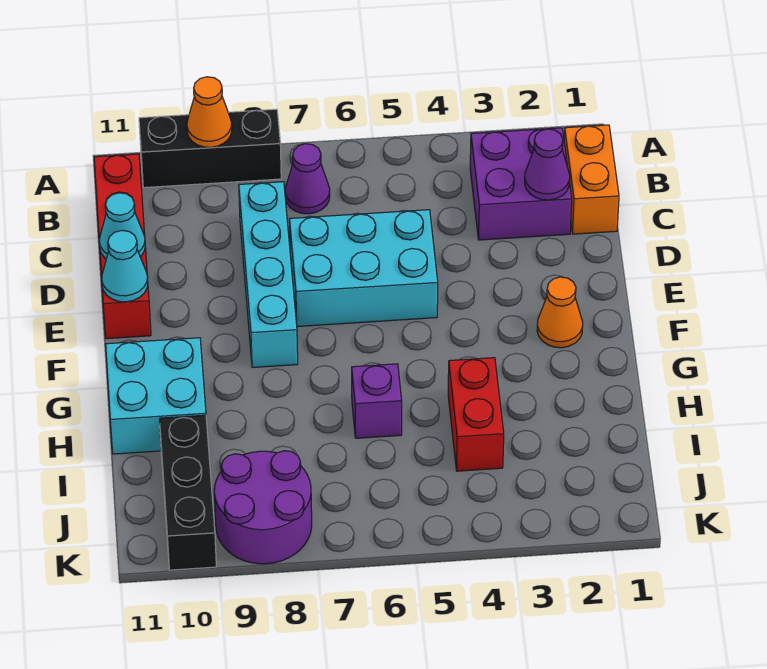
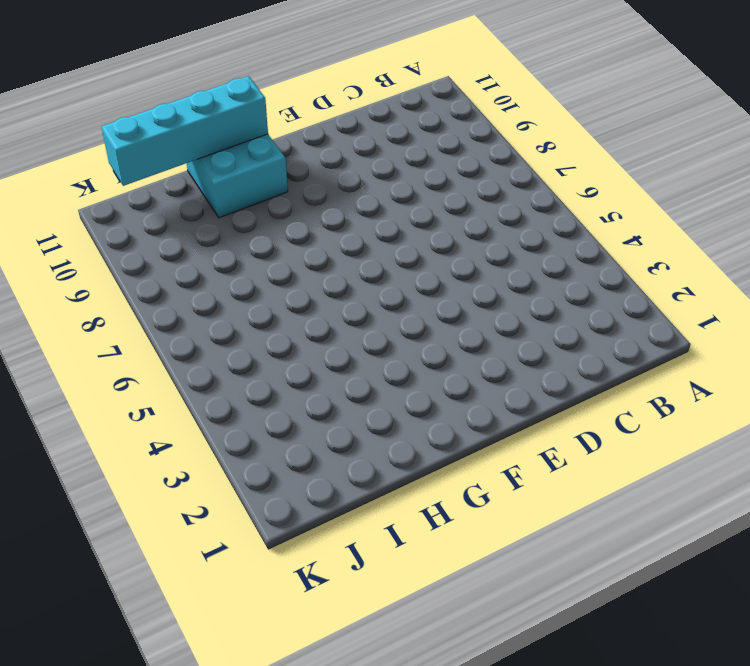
cyan 1x4 brick [101,76,268,186] -> cyan 1x4 brick moved to [239,182,298,367]
none -> black 1x3 brick [139,109,281,188]
none -> orange 1x2 brick [564,125,619,234]
none -> purple 2x2 brick [470,128,572,240]

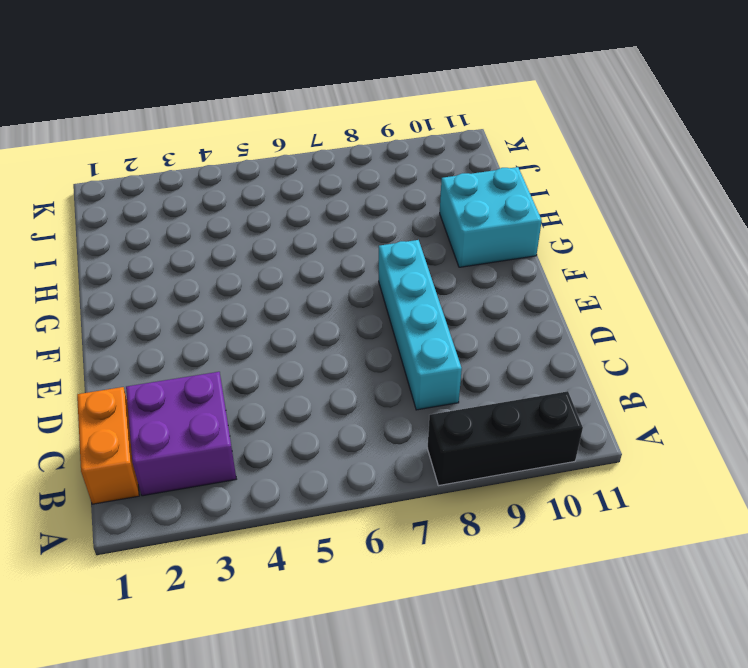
none -> purple 1x1 cone [285,144,330,214]
none -> red 1x4 brick [94,154,151,339]
none -> cyan 2x3 brick [289,210,438,326]

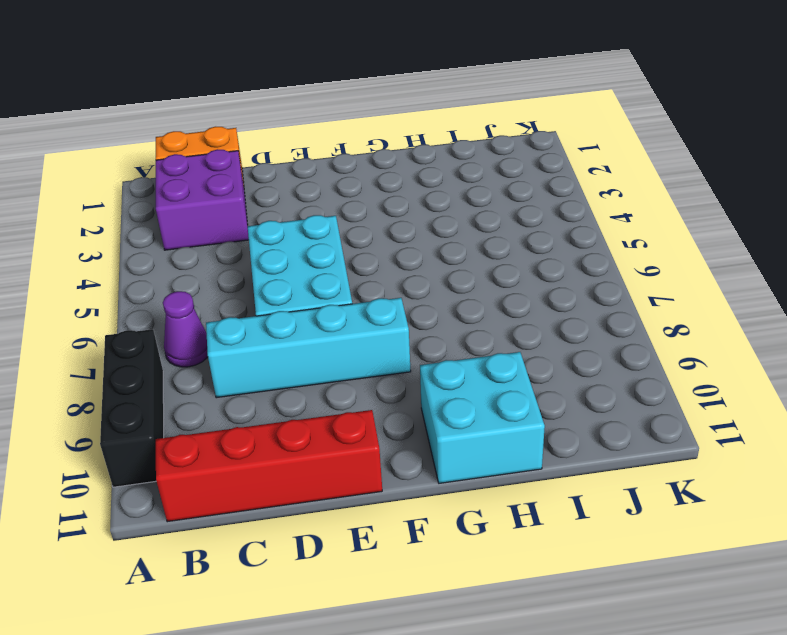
none -> orange 1x1 cone [537,277,583,348]
none -> red 1x2 brick [448,358,504,471]
none -> purple 1x1 brick [352,364,402,438]

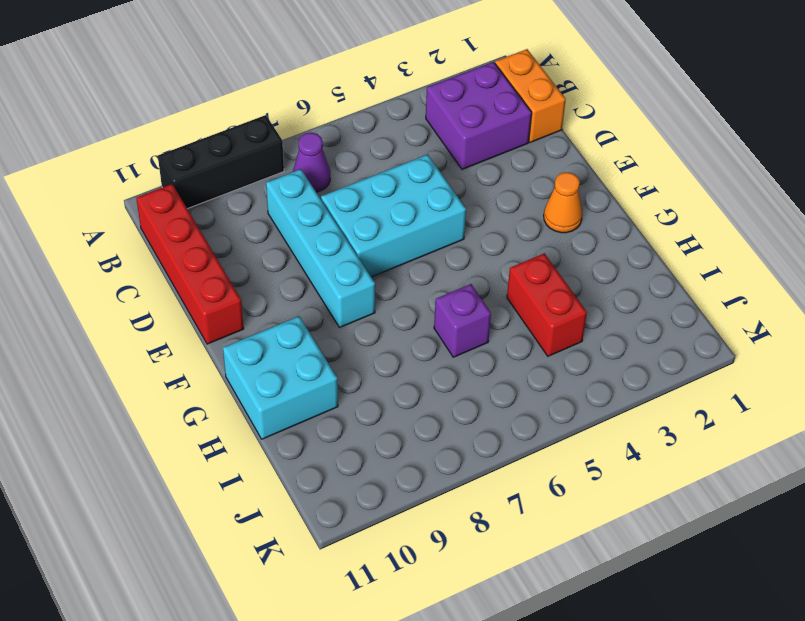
none -> black 1x3 brick [160,415,216,570]
none -> purple 2x2 round brick [214,451,312,564]
none -> orange 1x1 cone [187,77,232,147]

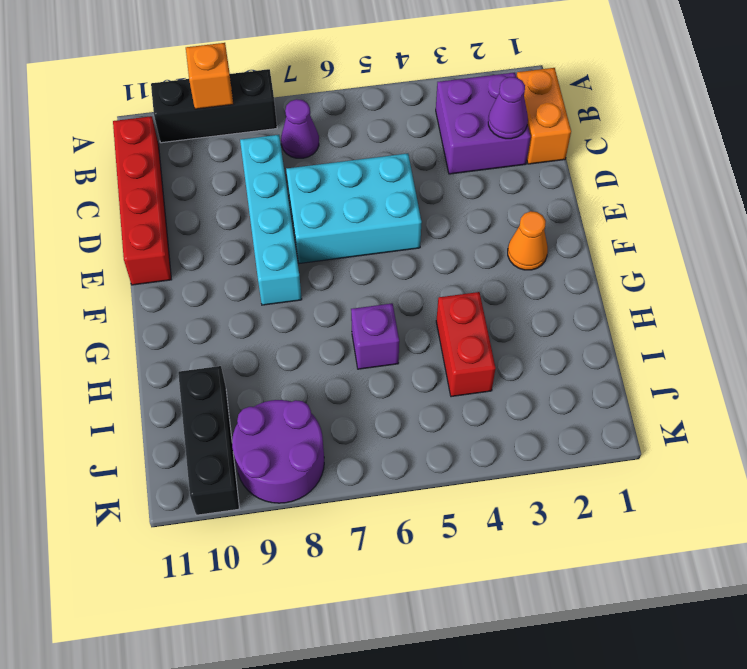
orange 1x1 brick [186,43,234,109] -> orange 1x1 cone [187,77,232,147]
none -> cyan 2x2 brick [106,338,206,454]
none -> cyan 1x1 cone [99,193,145,259]
none -> cyan 1x1 cone [102,230,148,302]

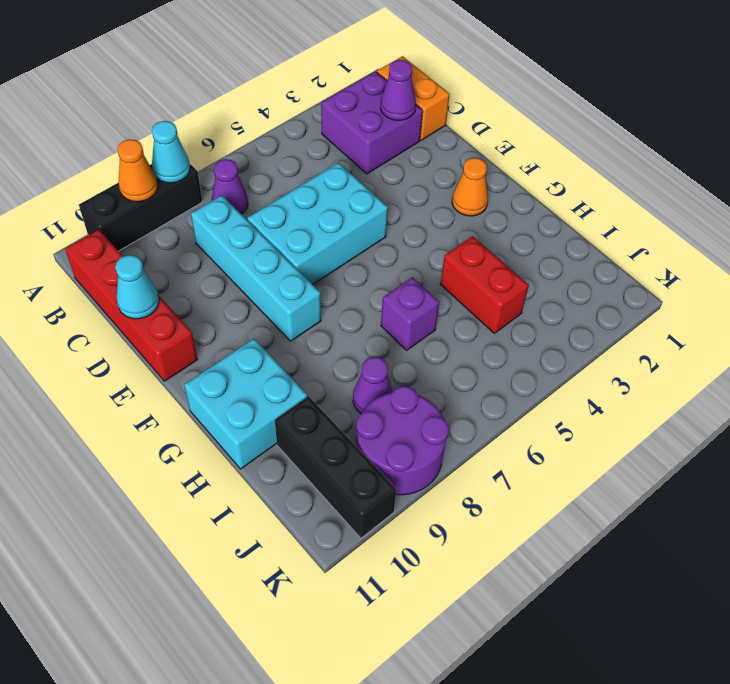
cyan 1x1 cone [152,121,190,183] -> cyan 1x1 cone moved to [102,230,148,302]
purple 1x1 cone [353,357,393,413] -> none

